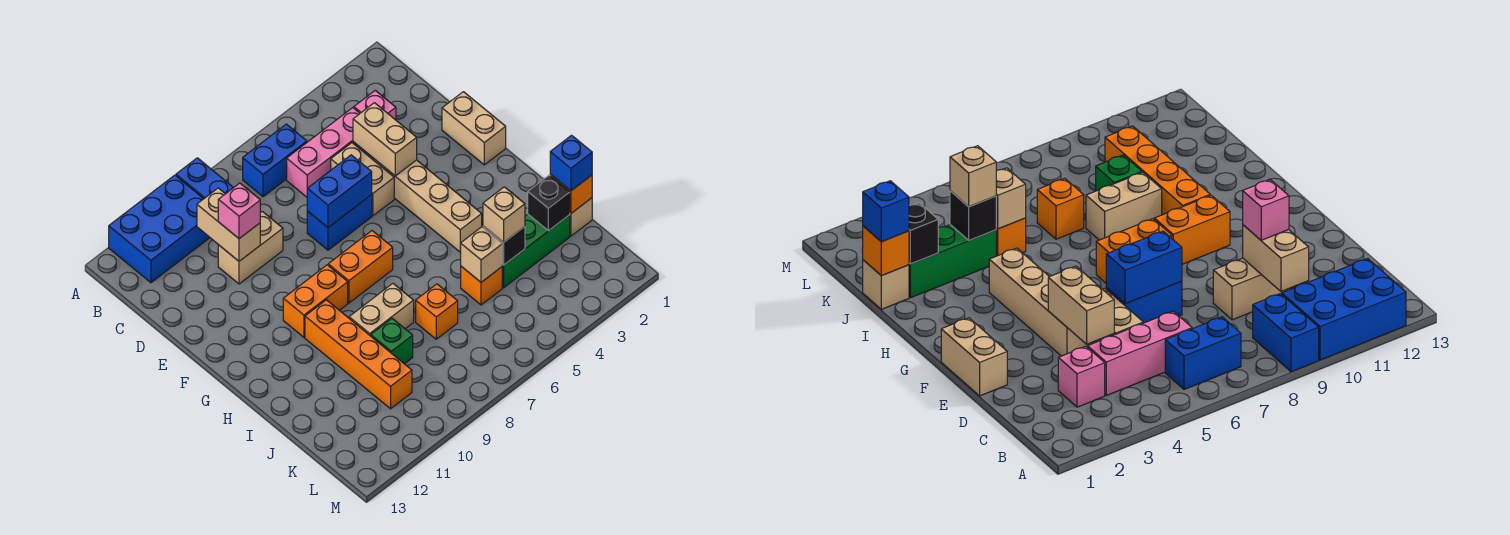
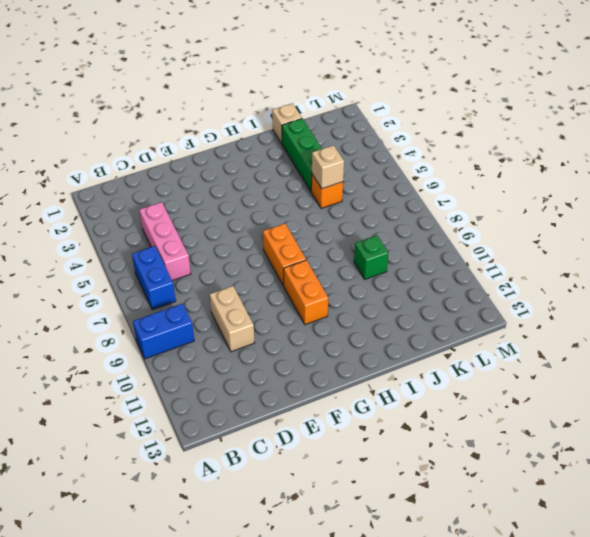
none -> blue 2x3 brick [109,175,210,283]
none -> pink 1x1 brick [354,90,396,120]
none -> tan 1x2 brick [331,143,394,216]

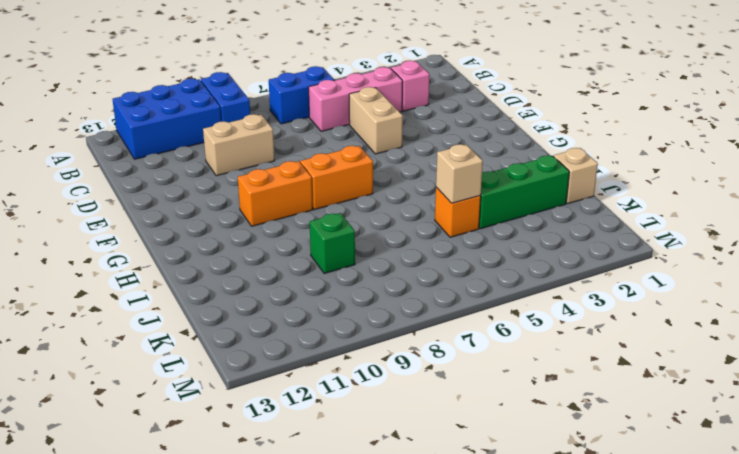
none -> tan 1x2 brick [442,92,506,165]
none -> tan 1x4 brick [375,160,482,252]
none -> blue 1x2 brick [307,195,372,250]

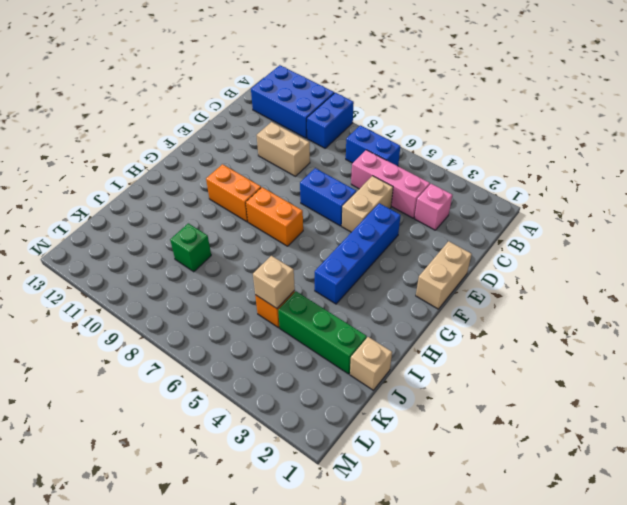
blue 1x4 brick [315,203,401,304] -> tan 1x4 brick [375,160,482,252]
none -> orange 1x4 brick [305,300,412,409]
none -> tan 1x2 brick [349,283,414,336]
none -> orange 1x1 brick [416,284,458,339]

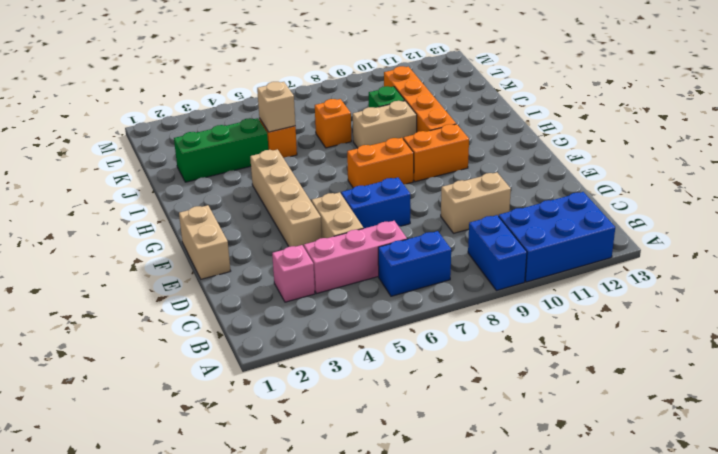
none -> tan 1x1 brick [570,198,592,236]
none -> tan 1x2 brick [197,188,260,261]
none -> tan 1x2 brick [353,103,417,176]

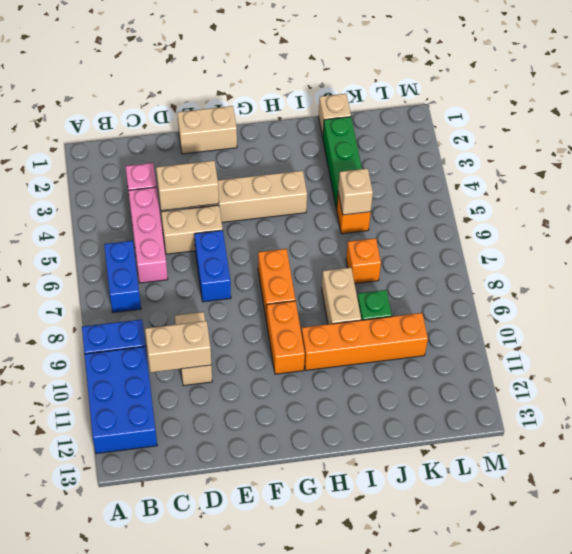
none -> blue 1x2 brick [307,155,372,227]
none -> orange 1x1 brick [550,174,592,213]
none -> black 1x1 brick [528,175,570,231]

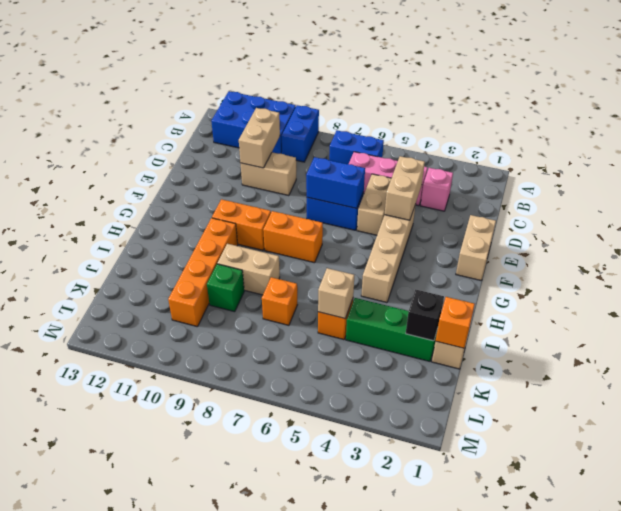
none -> black 1x1 brick [483,226,525,265]
none -> pink 1x1 brick [218,183,260,239]
none -> blue 1x1 brick [550,135,592,191]

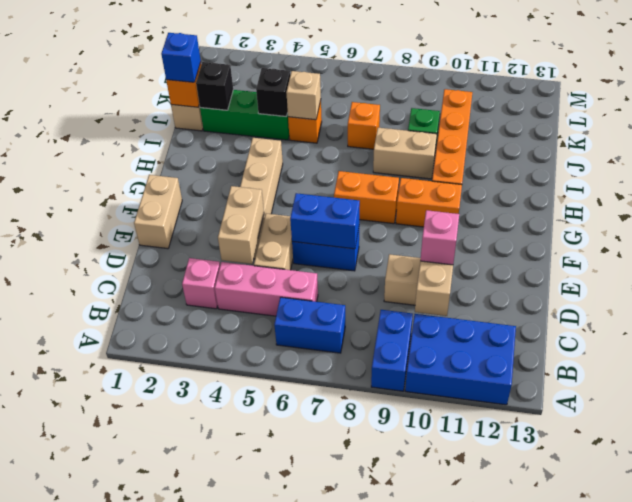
none -> tan 1x1 brick [483,187,525,243]

